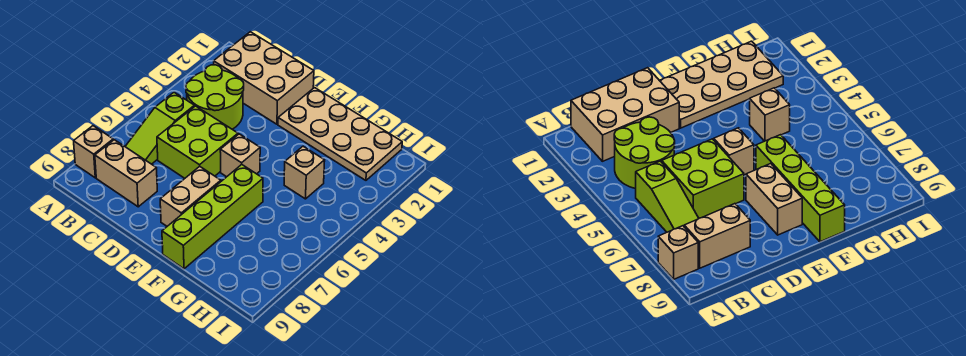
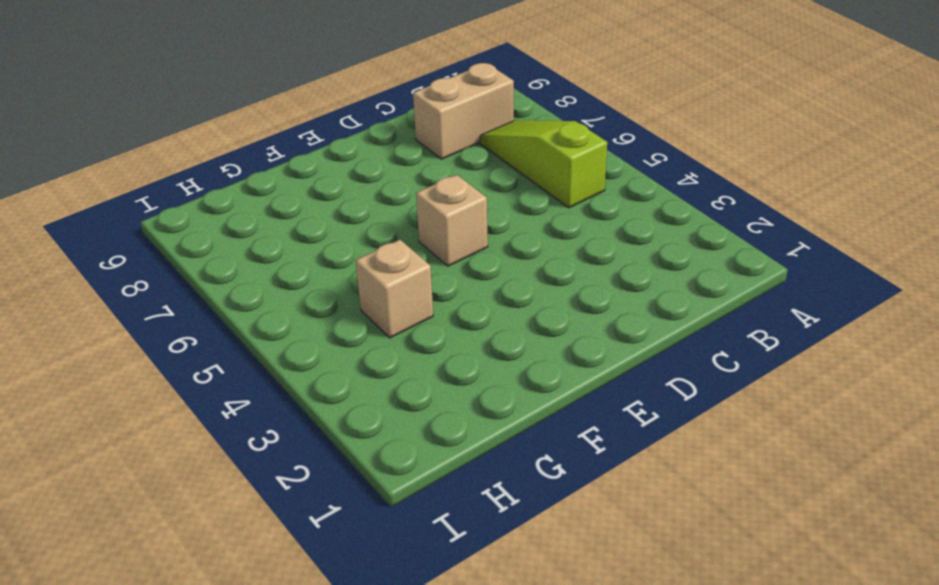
none -> tan 1x1 brick [74,126,113,178]
none -> tan 2x3 brick [214,32,314,124]

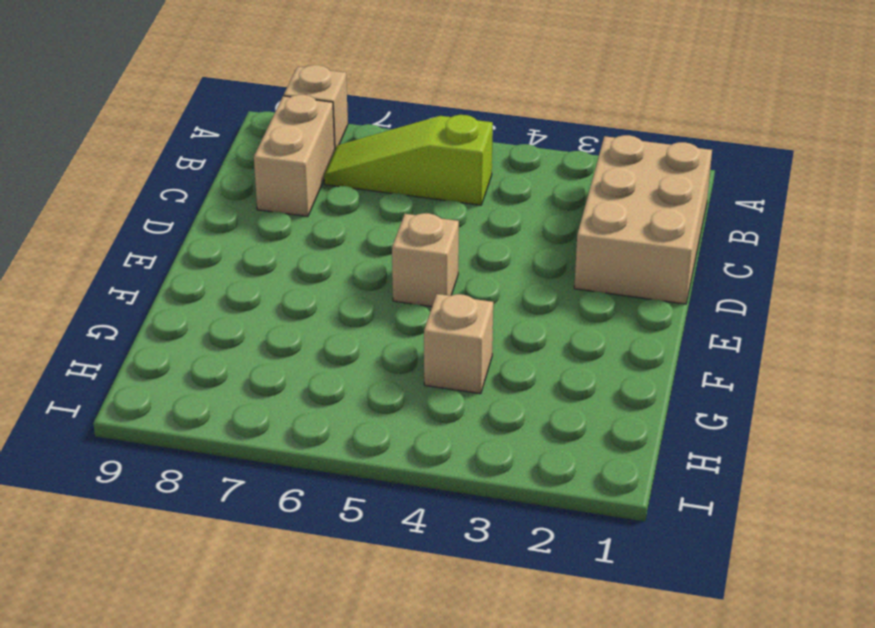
none -> lime 2x2 round brick [186,65,244,129]
none -> lime 2x2 brick [157,106,238,178]

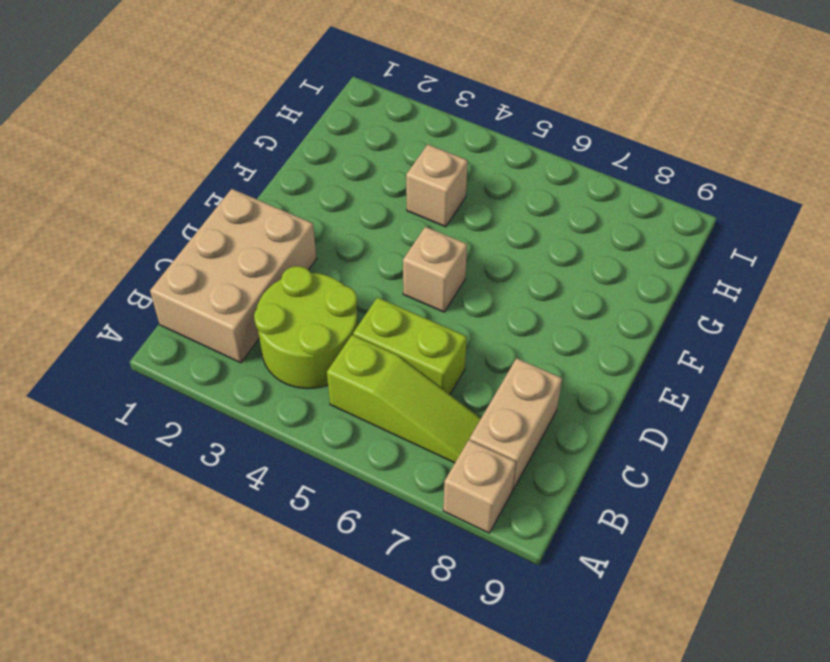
lime 1x2 brick [353,297,467,394] -> lime 2x2 brick [157,106,238,178]
none -> tan 2x4 plate [278,88,402,180]
none -> tan 1x2 brick [160,166,221,226]

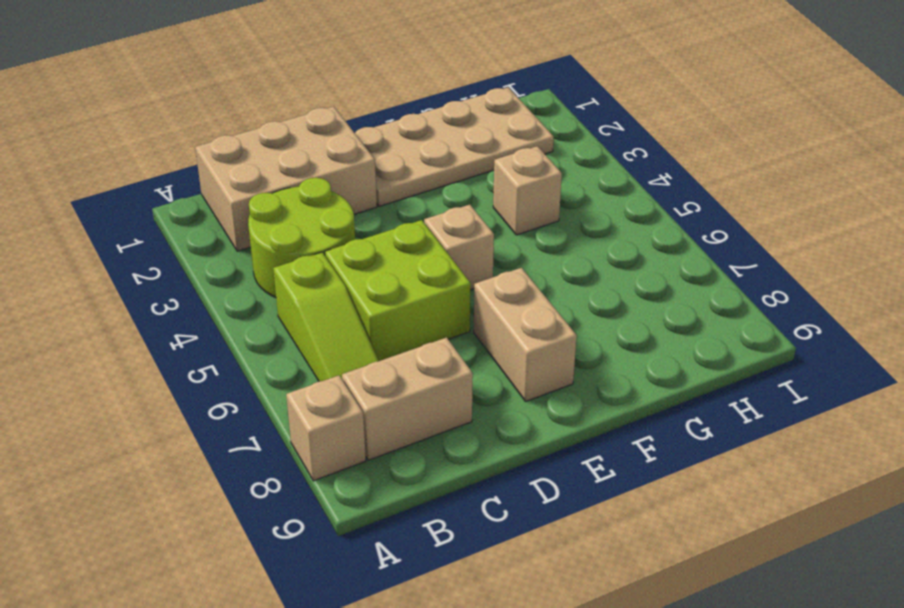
none -> lime 1x4 brick [162,165,263,269]

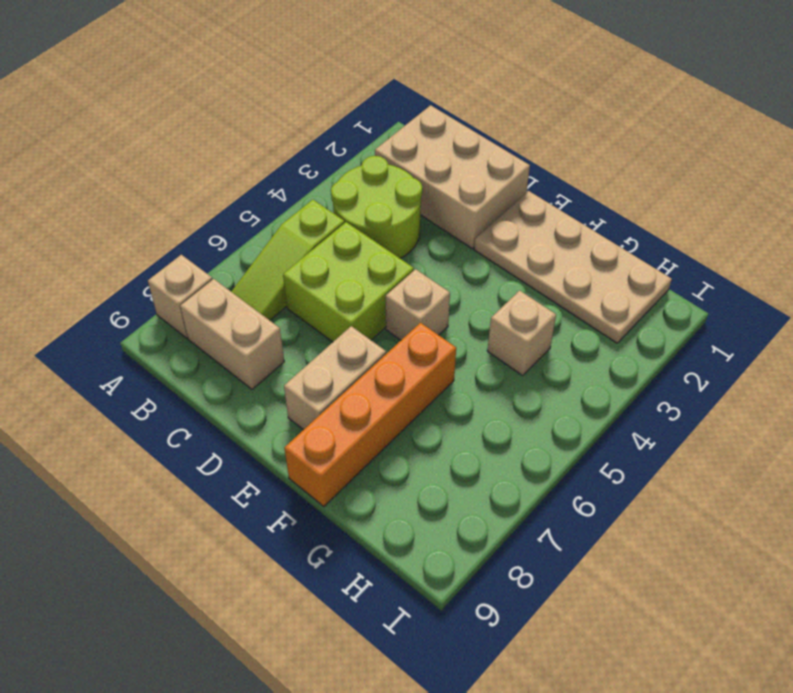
orange 1x4 brick [284,323,456,506] -> lime 1x4 brick [162,165,263,269]

